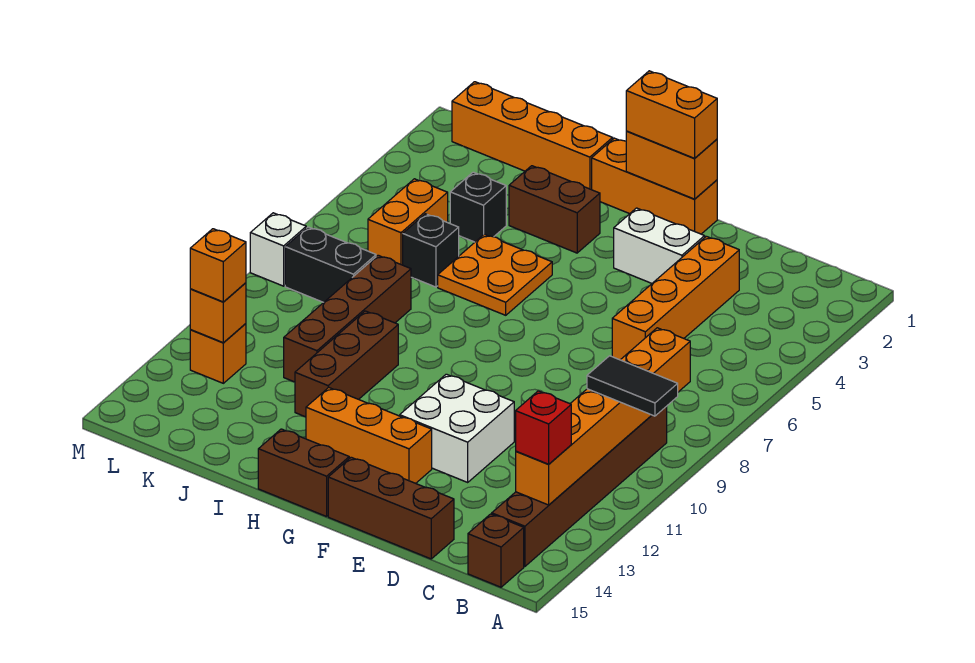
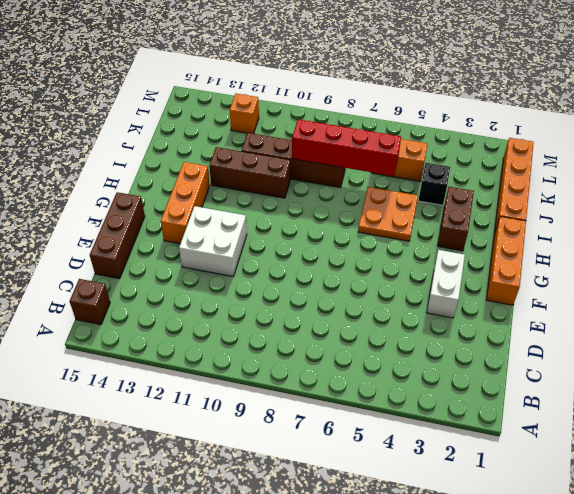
red 1x4 brick [292,119,401,176] -> none
none -> brown 1x6 brick [492,406,667,567]
none -> orange 1x4 brick [612,236,739,360]
none -> brown 1x2 brick [258,429,349,517]

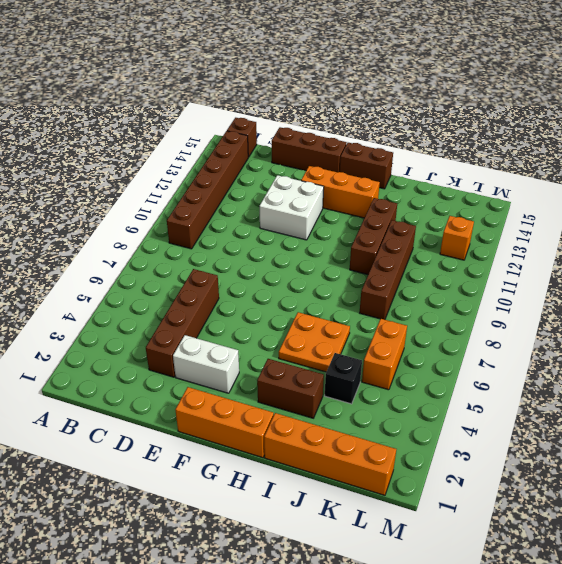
brown 1x4 brick [146,269,219,377] -> orange 1x4 brick [612,236,739,360]
none -> black 1x1 brick [403,214,459,287]
none -> black 1x2 brick [285,227,376,302]
none -> white 1x1 brick [250,213,306,286]

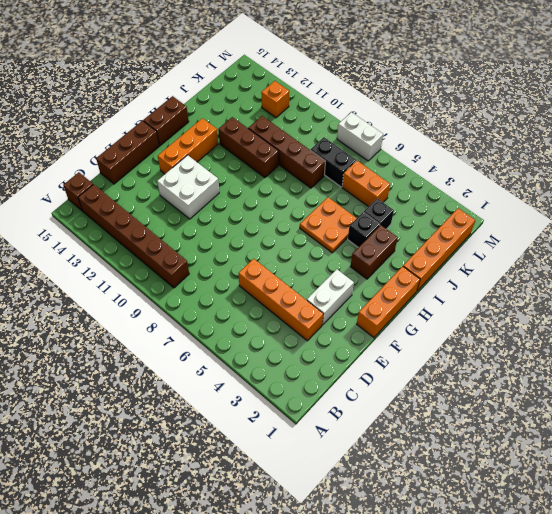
black 1x1 brick [348,212,380,247] -> black 1x1 brick moved to [403,214,459,287]
black 1x2 brick [311,137,356,187] -> black 1x2 brick turned to [285,227,376,302]
white 1x2 brick [337,112,383,161] -> white 1x1 brick [250,213,306,286]
none -> orange 1x6 brick [516,328,690,505]
none -> orange 1x2 brick [626,131,717,199]
none -> orange 1x1 brick [190,283,246,342]

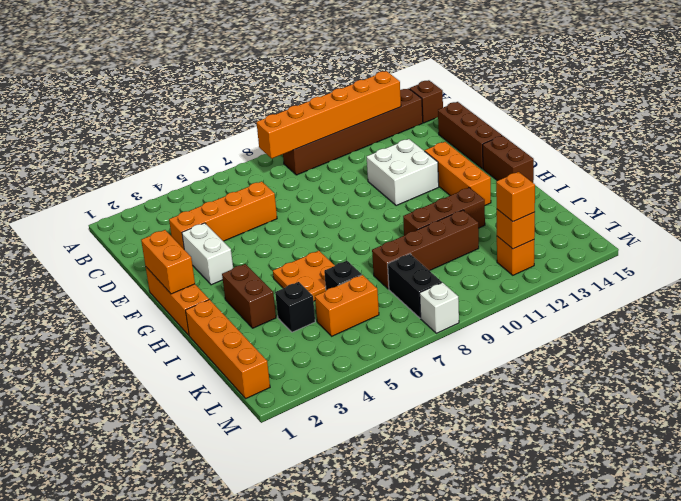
none -> black 1x2 tile [587,356,678,416]
none -> red 1x1 brick [516,391,571,464]
none -> orange 1x2 brick [626,71,717,159]

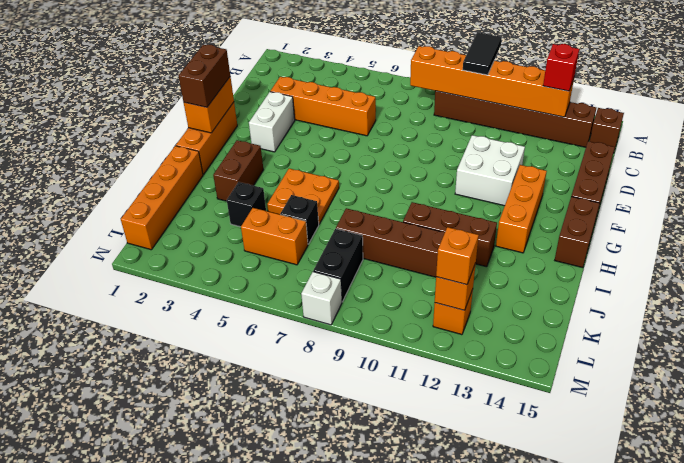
brown 1x2 brick [179,45,230,107] -> orange 1x2 brick [626,71,717,159]

